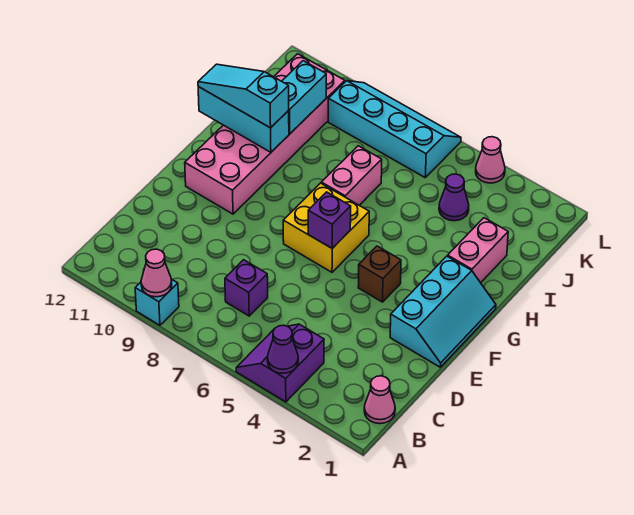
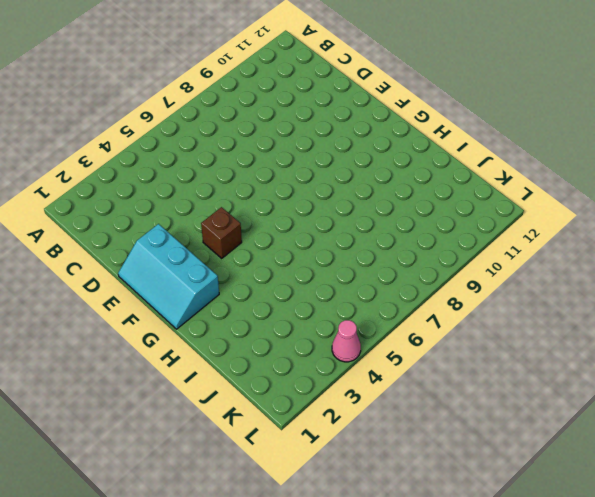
none -> purple 2x2 slope [236,324,324,402]
none -> cyan 1x1 brick [135,279,179,325]
none -> pink 1x1 cone [364,376,395,424]

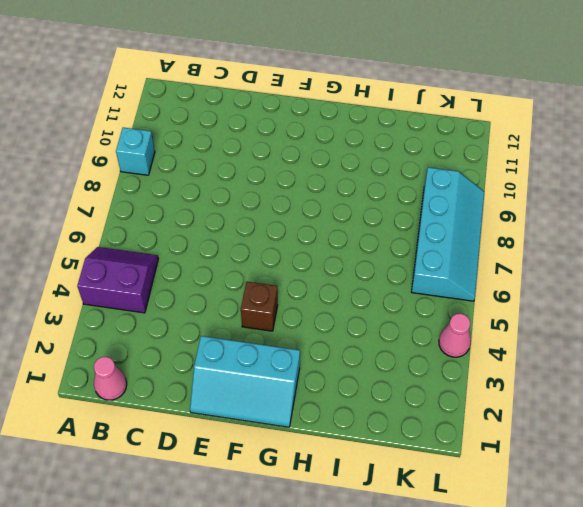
none -> purple 1x1 brick [225,260,268,316]
none -> yellow 2x2 brick [283,183,369,272]
none -> pink 2x6 brick [185,54,345,214]

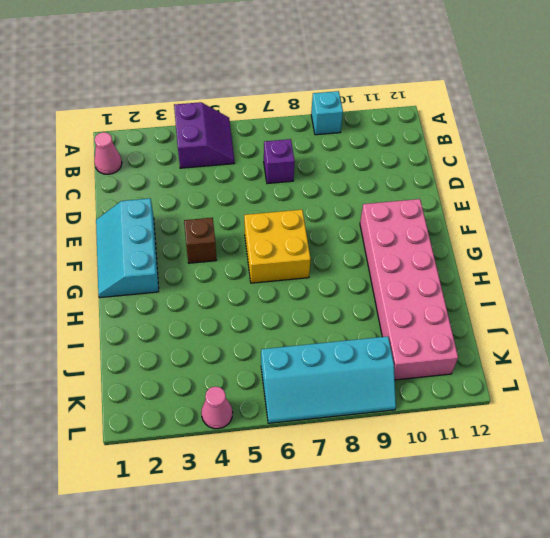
none -> pink 1x2 brick [448,218,508,283]
none -> pink 1x2 brick [321,146,382,205]
none -> purple 1x1 cone [439,174,469,221]

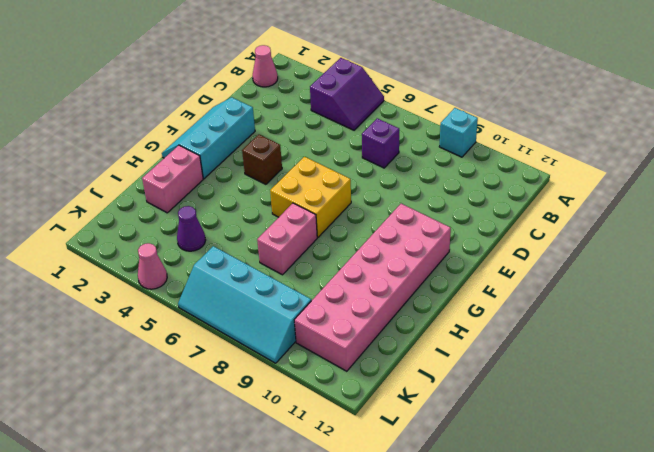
none -> purple 1x1 cone [267,325,298,373]
none -> pink 1x1 cone [141,249,172,297]
none -> purple 1x1 brick [308,192,351,248]

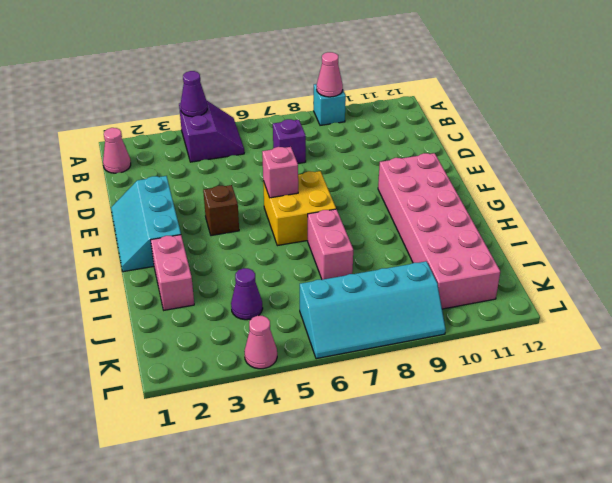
pink 1x1 brick [262,147,298,198] -> purple 1x1 brick [308,192,351,248]
none -> cyan 1x3 brick [198,87,289,152]
none -> cyan 1x2 brick [282,61,326,134]
none -> cyan 1x3 slope [198,64,289,128]

